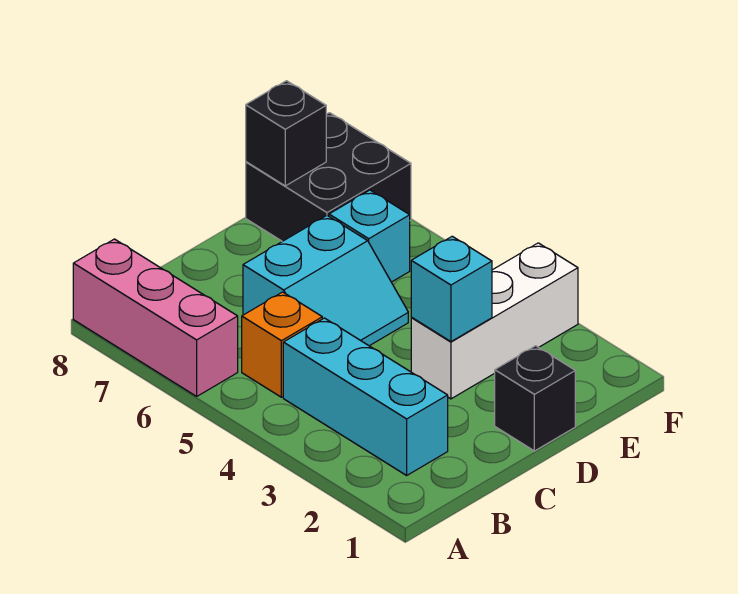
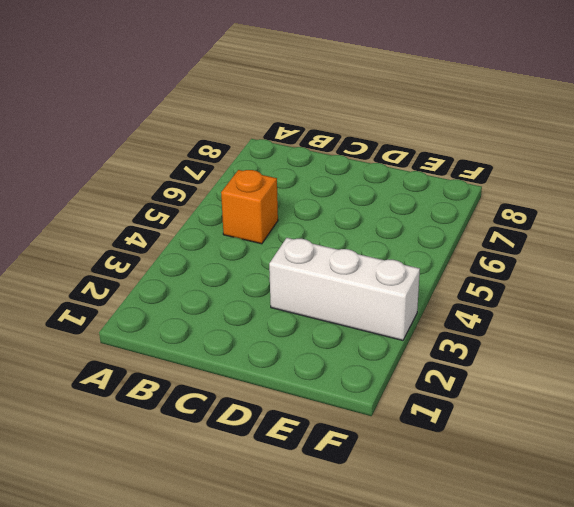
none -> pink 1x3 brick [73,239,238,396]
none -> cyan 1x3 brick [283,318,448,475]

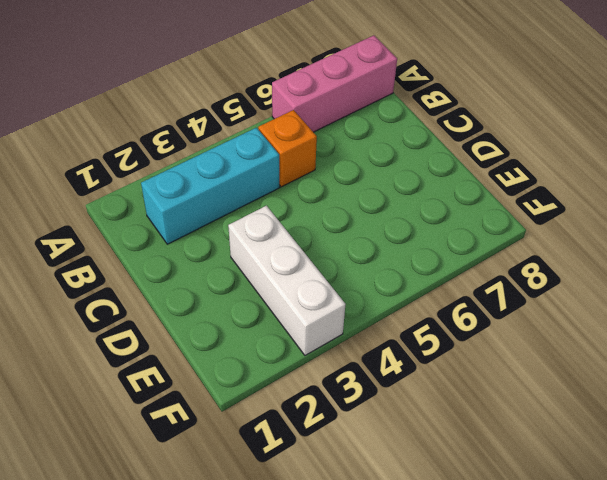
none -> cyan 2x2 slope [243,216,408,346]
none -> black 1x1 brick [495,346,575,451]

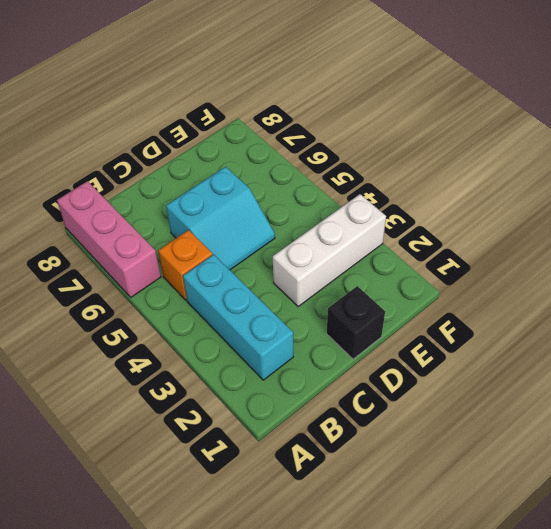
none -> cyan 1x1 brick [329,190,410,282]
none -> black 2x2 brick [246,113,411,241]

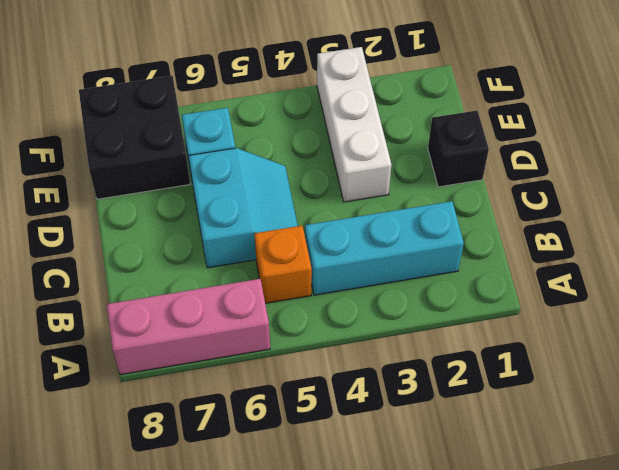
none -> cyan 1x1 brick [411,236,492,342]
none -> black 1x1 brick [246,81,326,186]

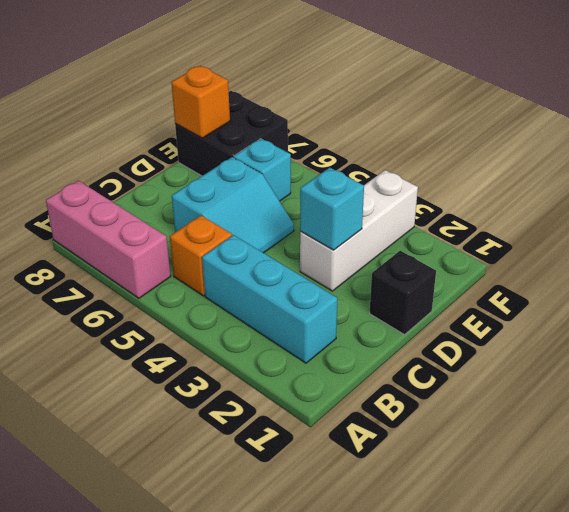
orange 1x1 brick [171,66,230,138] -> black 1x1 brick [246,81,326,186]

